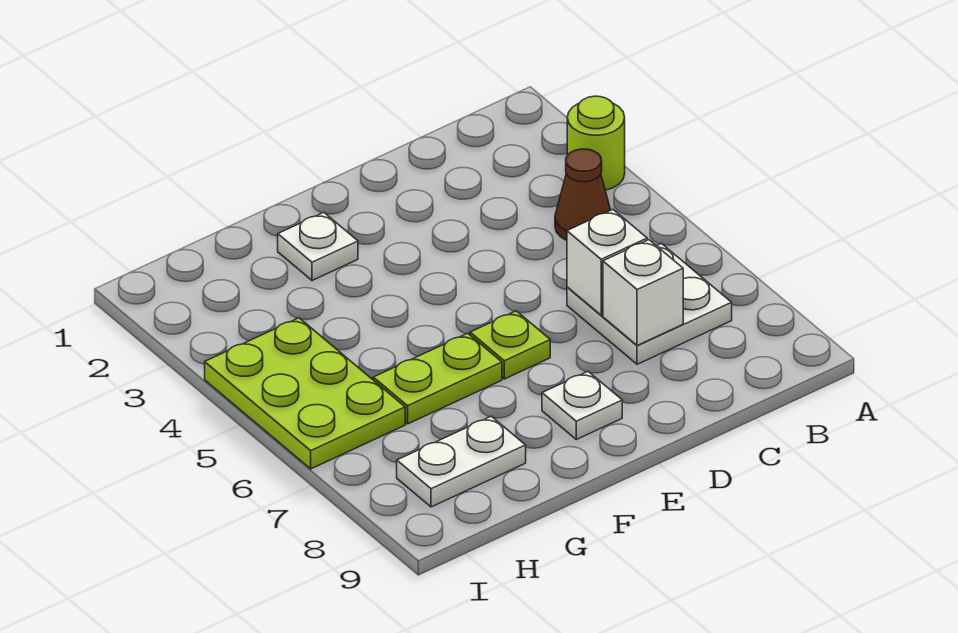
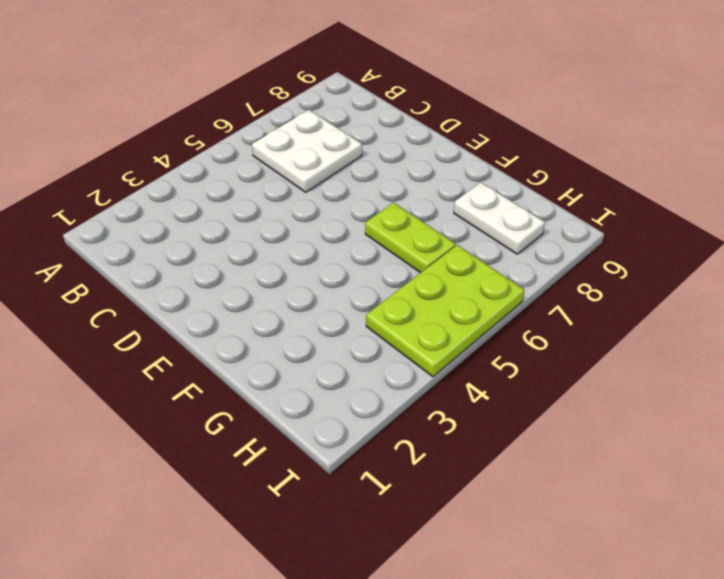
none -> lime 1x1 round brick [567,96,625,190]
none -> brown 1x1 cone [555,149,610,241]

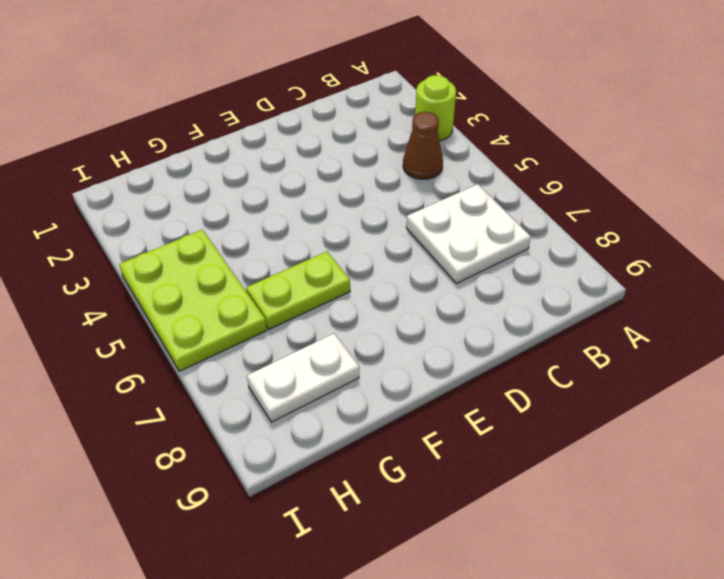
none -> lime 1x1 plate [470,311,550,379]
none -> white 1x1 plate [542,372,622,439]

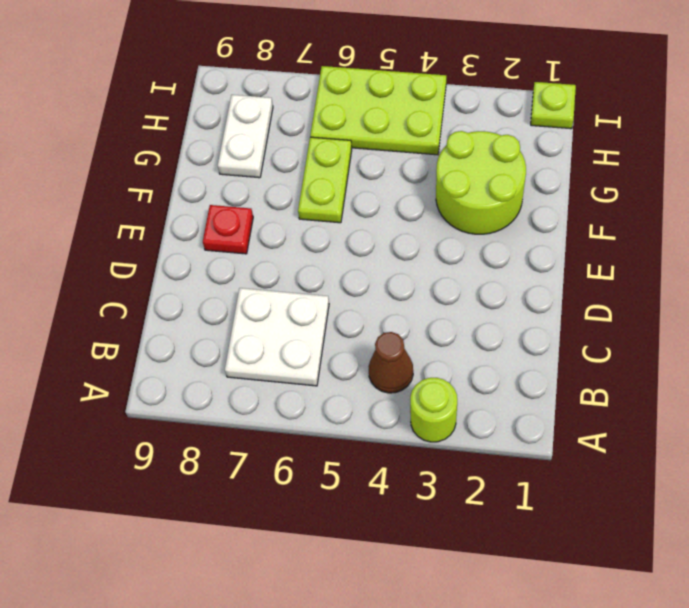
red 1x1 plate [203,205,253,254] -> white 1x1 plate [542,372,622,439]
lime 2x2 round brick [436,131,526,234] -> white 1x1 plate [278,212,358,281]
lime 1x1 plate [531,82,576,129] -> lime 1x1 plate moved to [470,311,550,379]
none -> white 1x1 brick [567,210,647,315]
none -> white 1x1 brick [603,240,683,346]

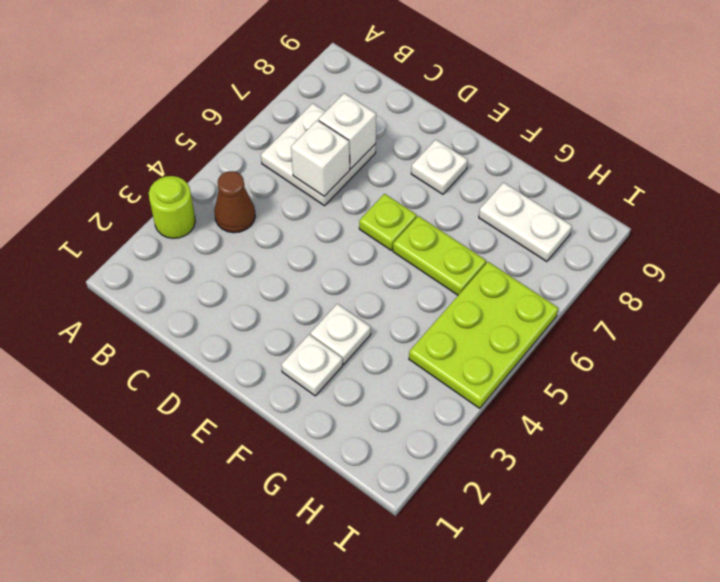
white 1x1 plate [310,304,371,364] -> none

